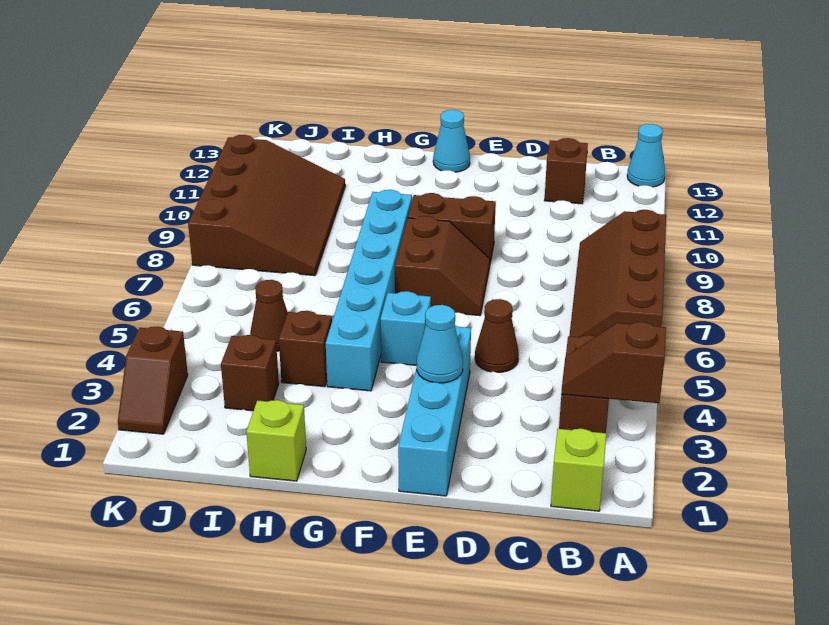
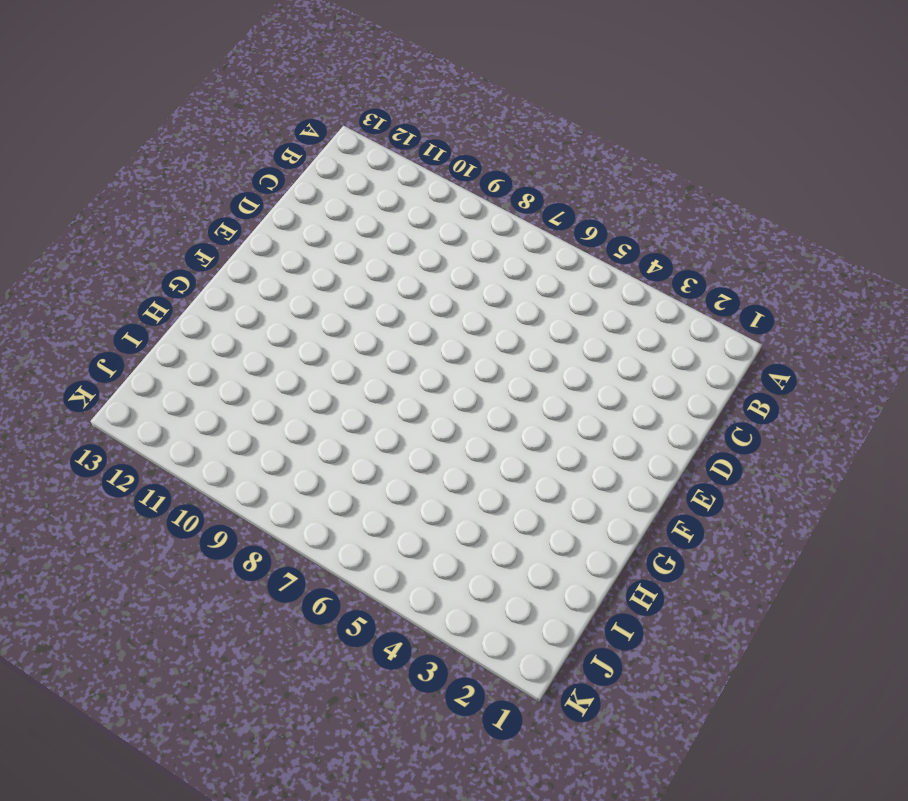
none -> brown 2x4 slope [570,210,666,337]
none -> cyan 1x1 cone [627,124,665,187]
none -> lime 1x1 brick [551,429,606,511]

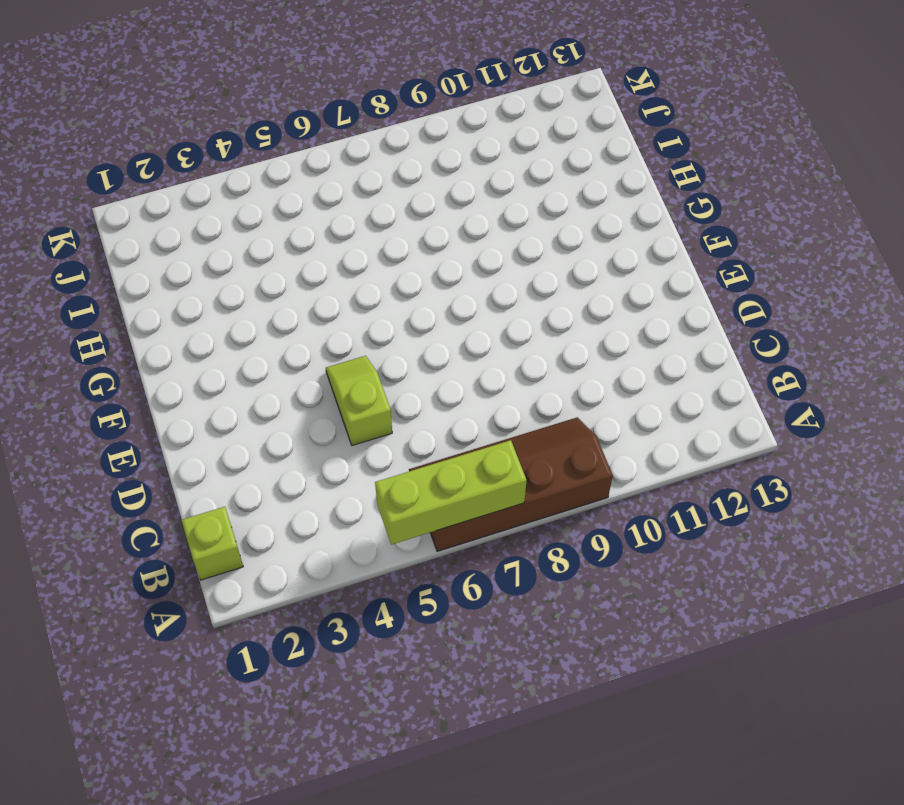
lime 1x3 brick [375,440,527,545] -> none
lime 1x2 slope [326,356,392,445] -> brown 1x1 cone [475,299,519,372]
none -> cyan 1x1 cone [627,124,665,187]
none -> brown 1x2 brick [559,335,609,433]
none -> brown 1x1 brick [544,138,588,204]

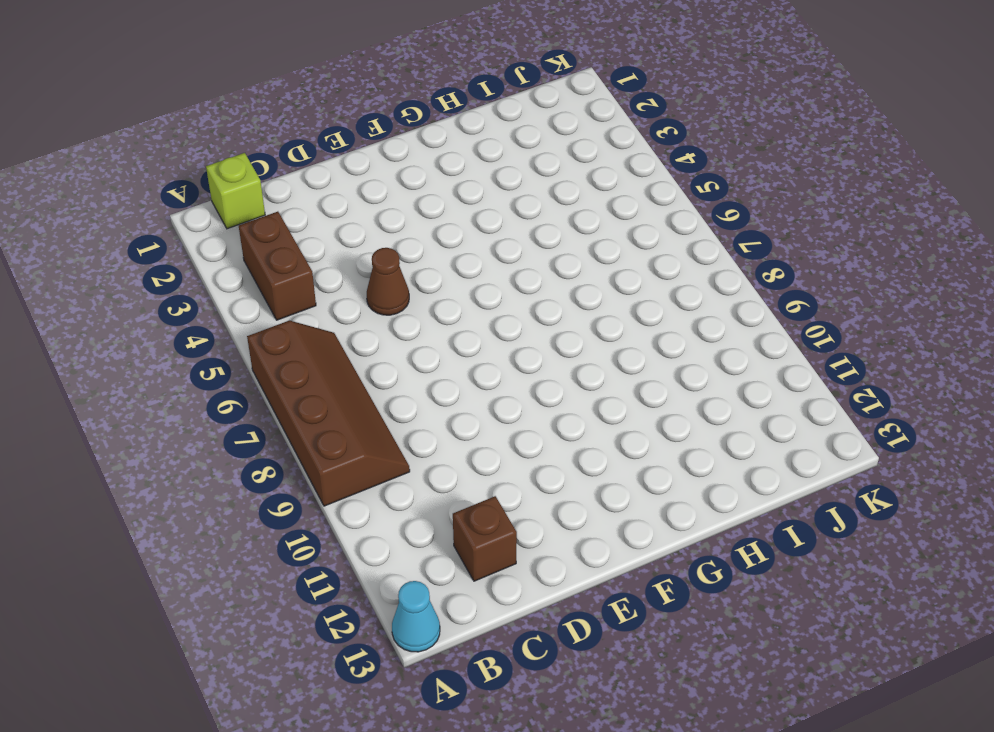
none -> cyan 1x4 brick [398,325,471,496]
none -> brown 2x2 slope [395,216,490,316]
none -> brown 1x2 brick [408,193,496,263]

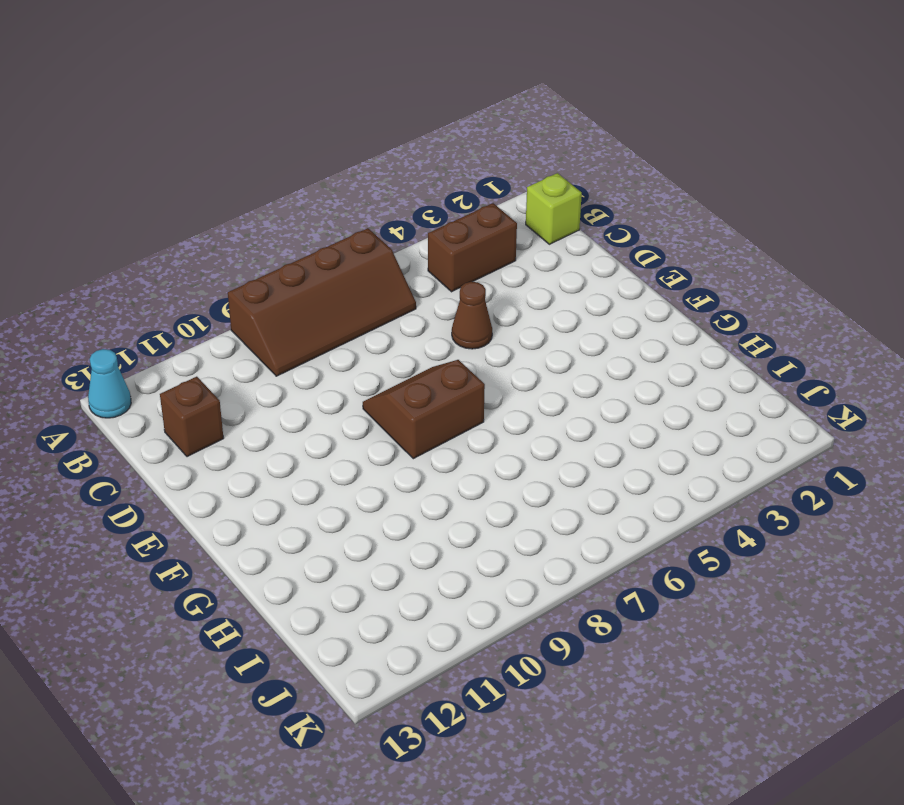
none -> cyan 1x4 brick [398,325,471,496]
none -> brown 1x2 brick [408,193,496,263]
none -> cyan 1x1 brick [380,291,431,365]

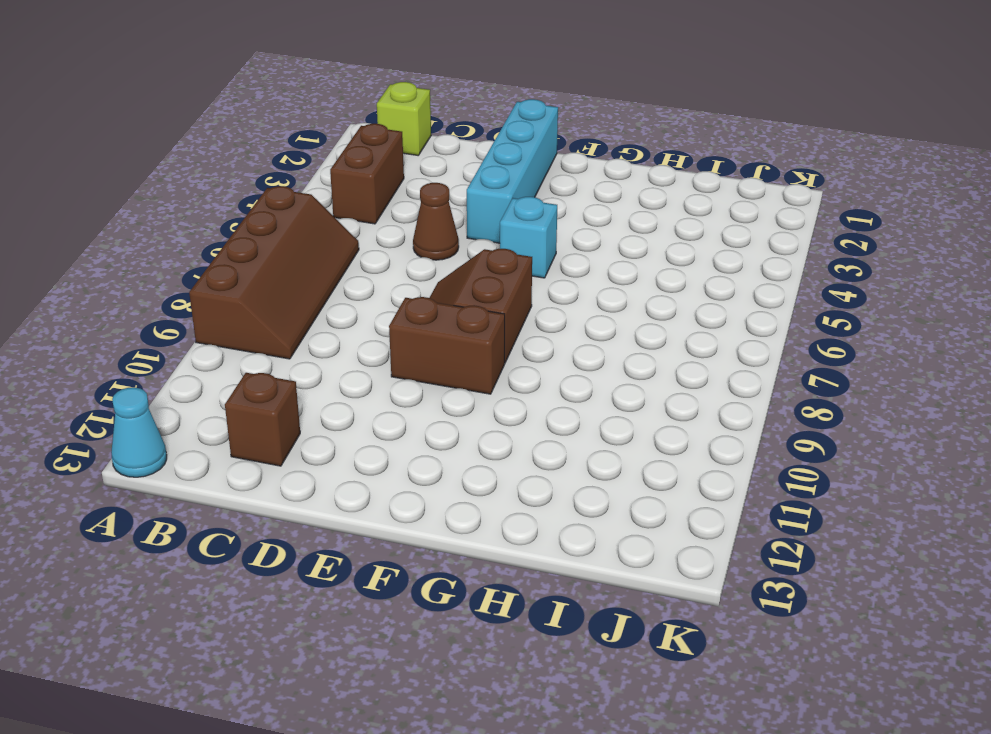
none -> cyan 1x1 cone [433,110,470,172]
none -> cyan 1x6 brick [326,190,412,391]
none -> lime 1x1 brick [246,400,306,481]

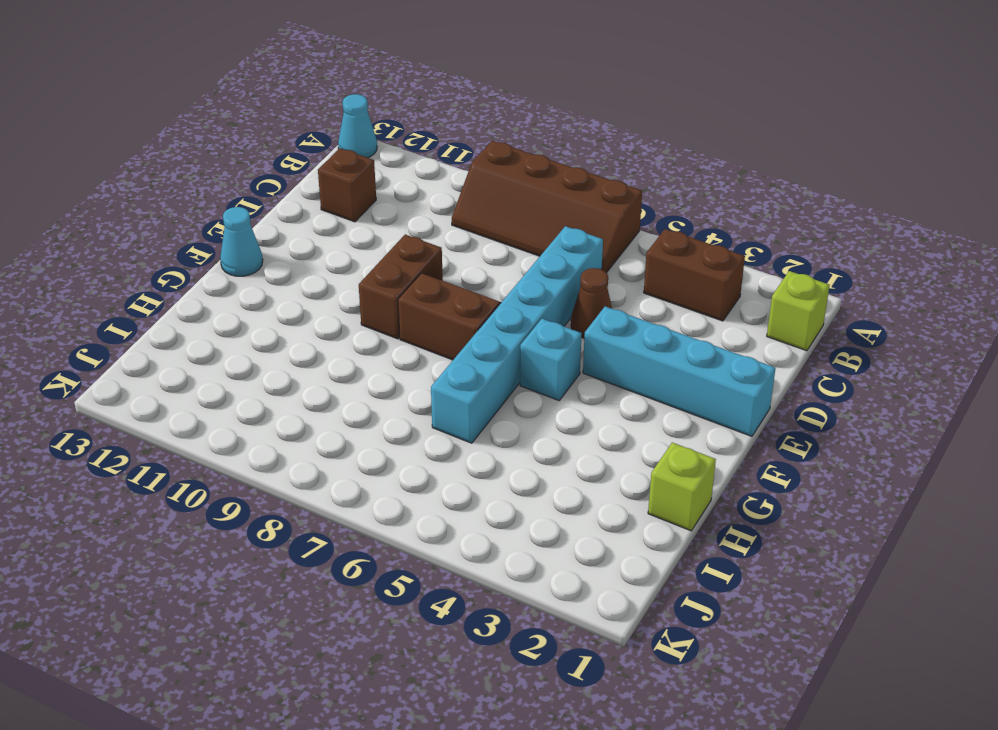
cyan 1x6 brick [431,226,603,443] -> cyan 1x6 brick turned to [326,190,412,391]
none -> brown 1x1 brick [279,311,332,387]
none -> brown 1x1 brick [221,335,279,411]
none -> brown 1x1 cone [250,280,288,351]

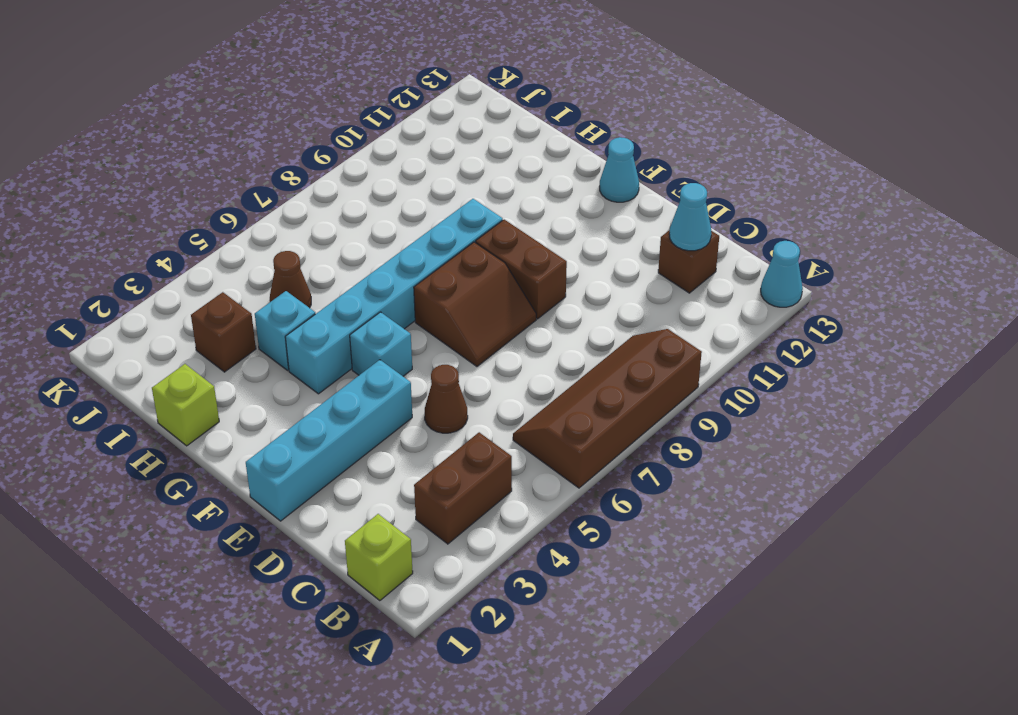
cyan 1x1 cone [669,183,711,251] -> cyan 1x1 cone moved to [417,305,463,383]
cyan 1x1 brick [255,291,315,370] -> brown 1x1 brick [279,311,332,387]
none -> brown 3x4 slope [188,135,345,276]
none -> brown 1x2 slope [118,327,188,434]
none -> brown 1x2 slope [561,322,666,403]

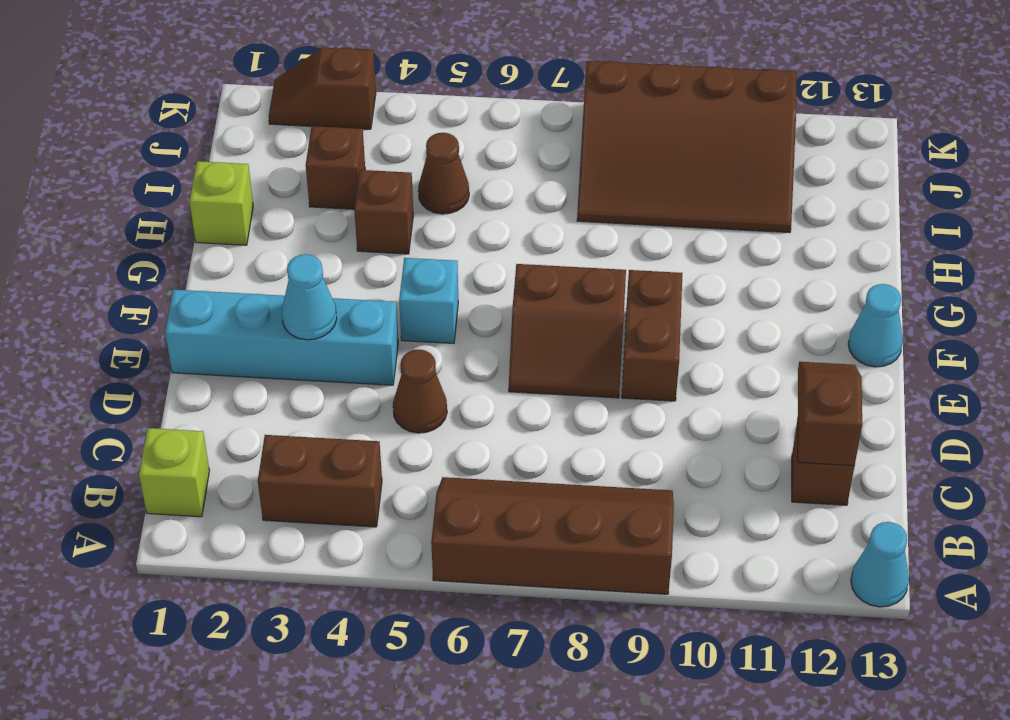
brown 1x2 slope [798,362,862,466] -> brown 1x2 slope moved to [561,322,666,403]
none -> cyan 1x6 brick [326,190,412,391]

